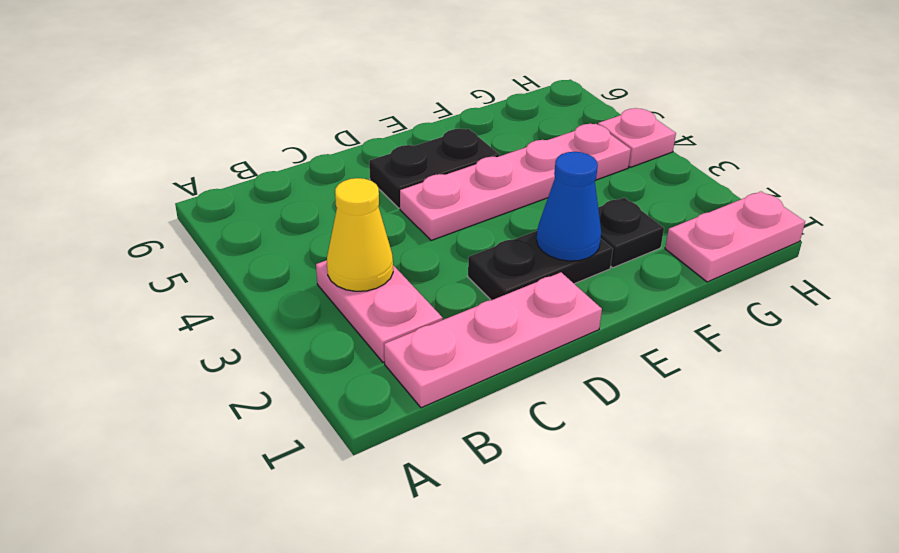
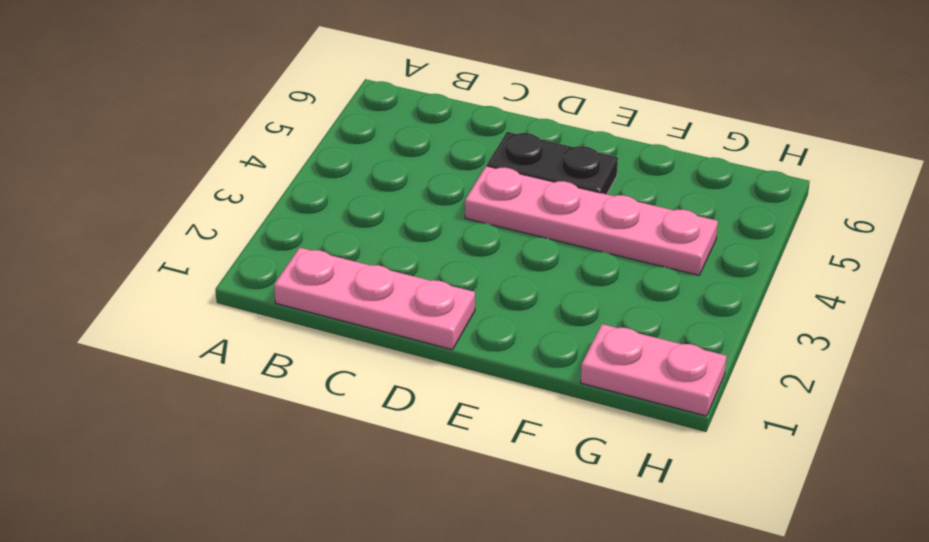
none -> pink 1x2 plate [316,260,443,362]
none -> black 1x2 plate [468,231,613,300]

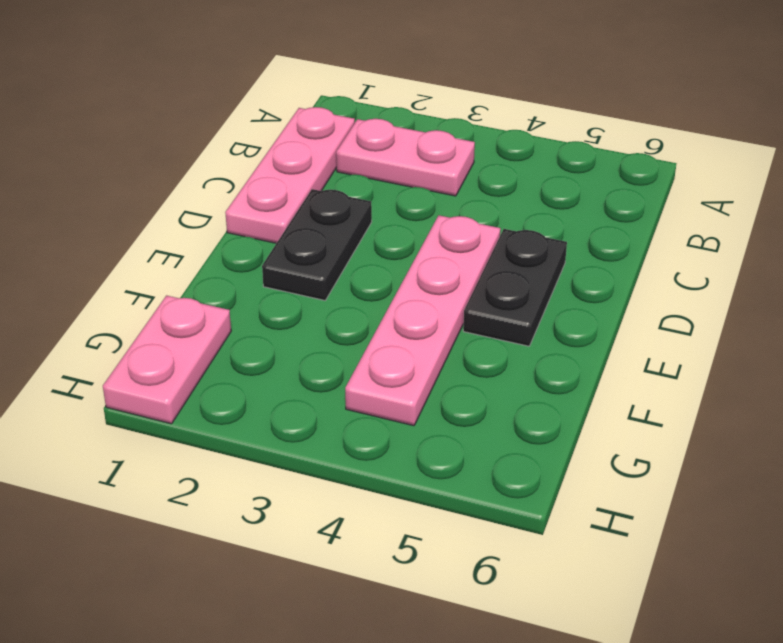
none -> black 1x1 plate [598,197,664,268]
none -> pink 1x1 plate [598,108,676,167]

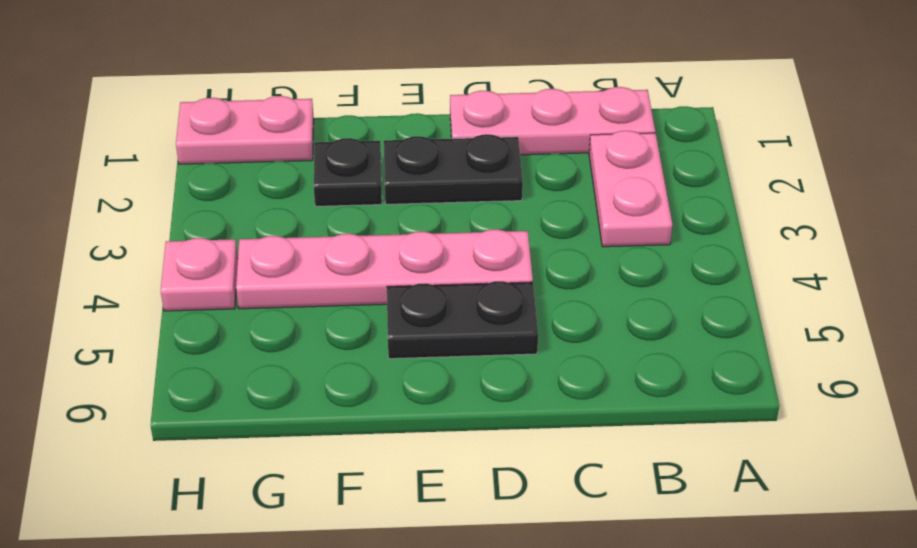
none -> yellow 1x1 cone [327,178,393,291]
none -> blue 1x1 cone [537,152,601,261]

